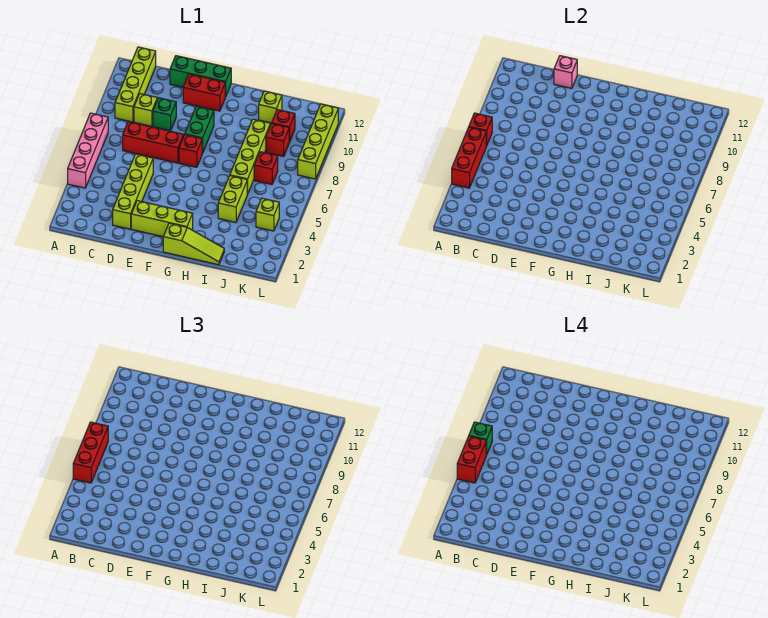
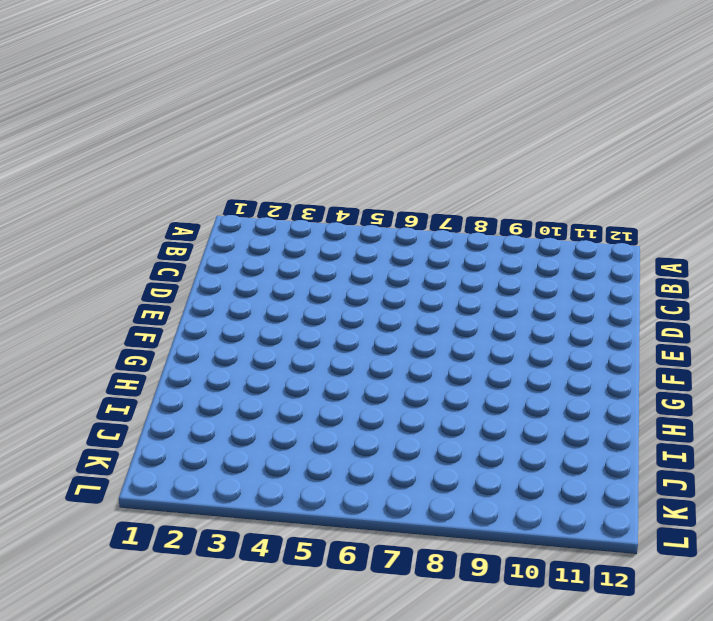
none -> pink 1x4 brick [68,113,108,188]
none -> lime 1x4 brick [115,47,156,122]
none -> red 1x3 brick [123,122,184,163]

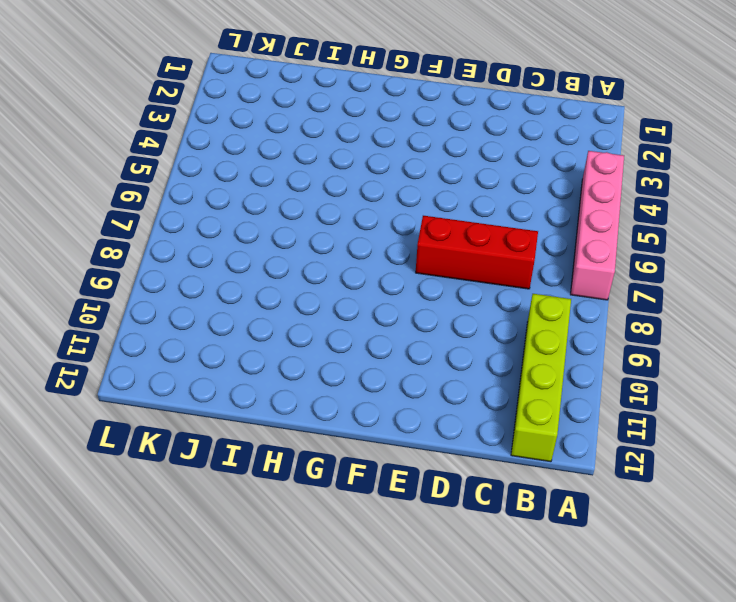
none -> lime 1x1 brick [134,94,157,126]
none -> lime 1x4 brick [113,154,153,229]
none -> green 1x1 brick [153,98,176,131]

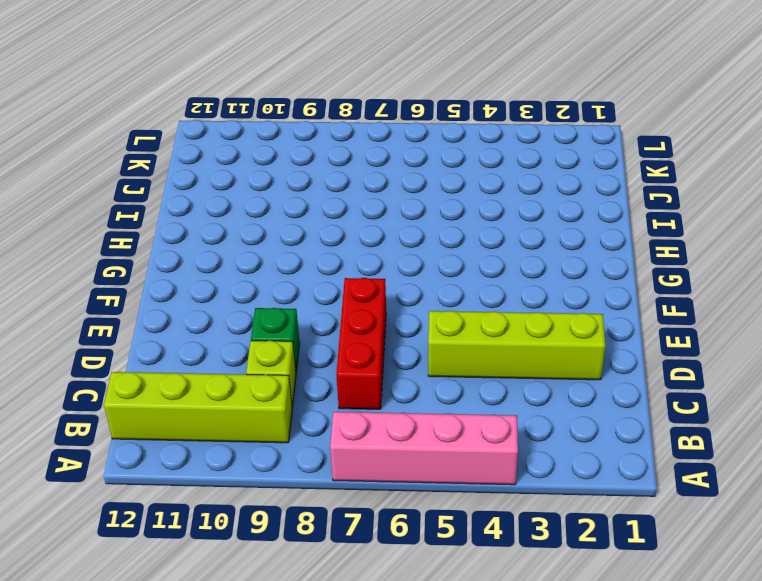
none -> green 1x3 brick [170,56,231,97]
none -> lime 1x3 brick [131,201,193,237]
none -> red 1x2 brick [183,74,225,111]

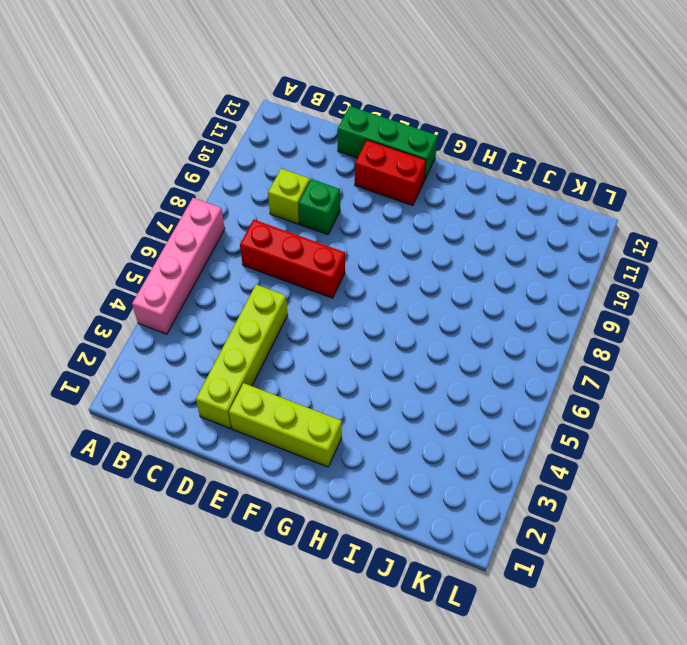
none -> lime 1x4 brick [115,47,156,122]
none -> red 1x1 brick [179,135,202,167]
none -> green 1x2 brick [185,106,214,153]

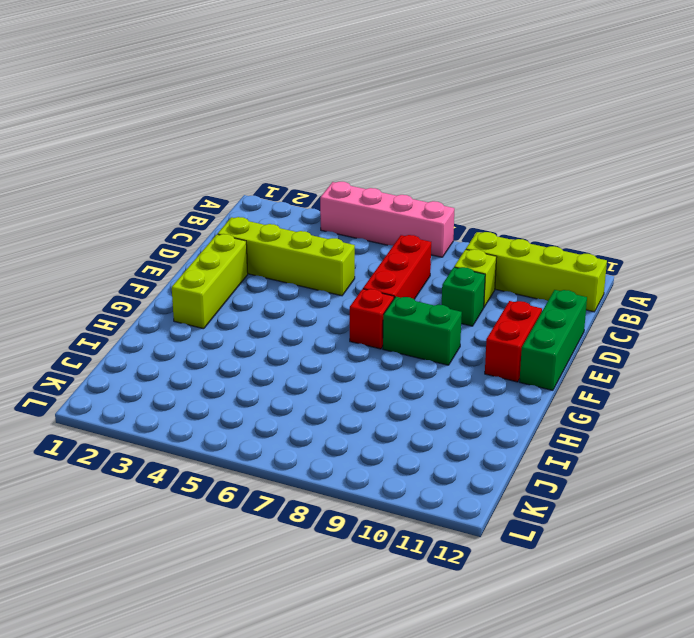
none -> lime 1x3 slope [163,223,224,265]
none -> lime 1x2 brick [218,176,247,222]
none -> lime 1x4 brick [230,119,270,194]

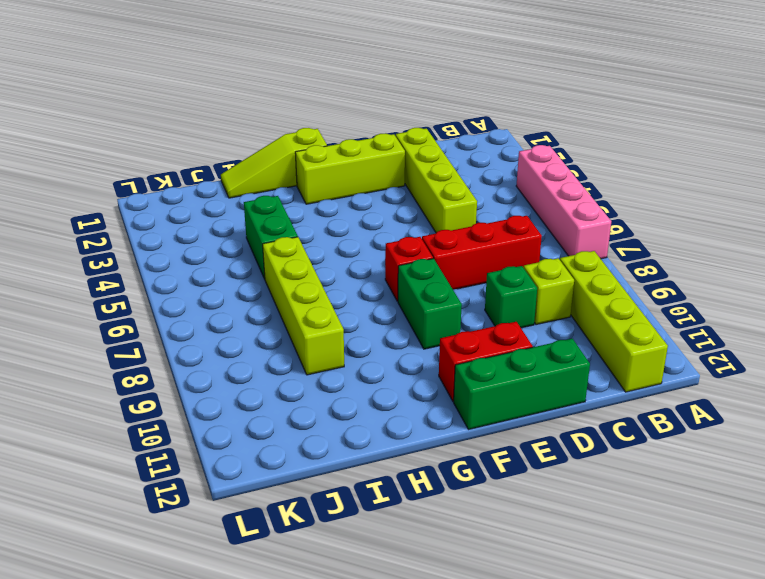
green 1x2 brick [244,196,298,279] -> lime 1x2 brick [218,176,247,222]
none -> lime 1x1 brick [259,91,282,123]
none -> red 1x1 brick [254,152,278,184]
none -> red 1x1 brick [266,124,289,156]

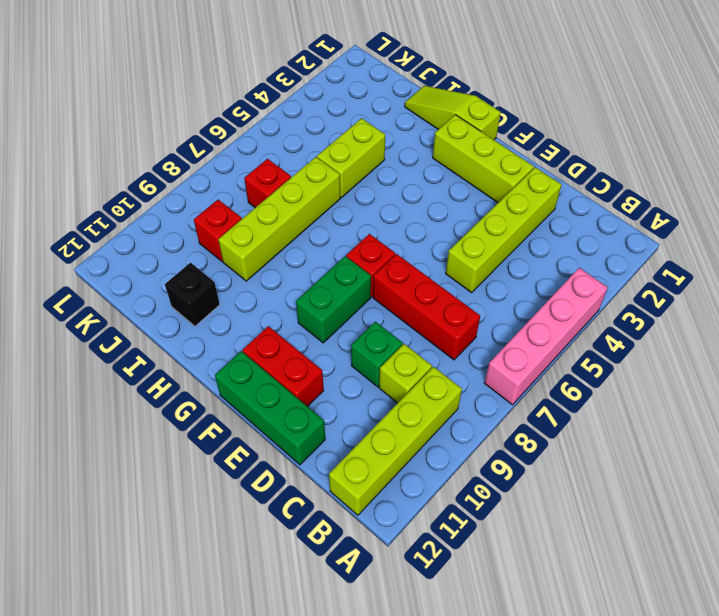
black 1x1 brick [165,263,220,326] -> lime 1x1 brick [259,91,282,123]
none -> red 1x1 brick [272,109,295,142]
none -> lime 1x1 brick [256,198,279,231]
none -> lime 1x4 brick [298,104,338,179]

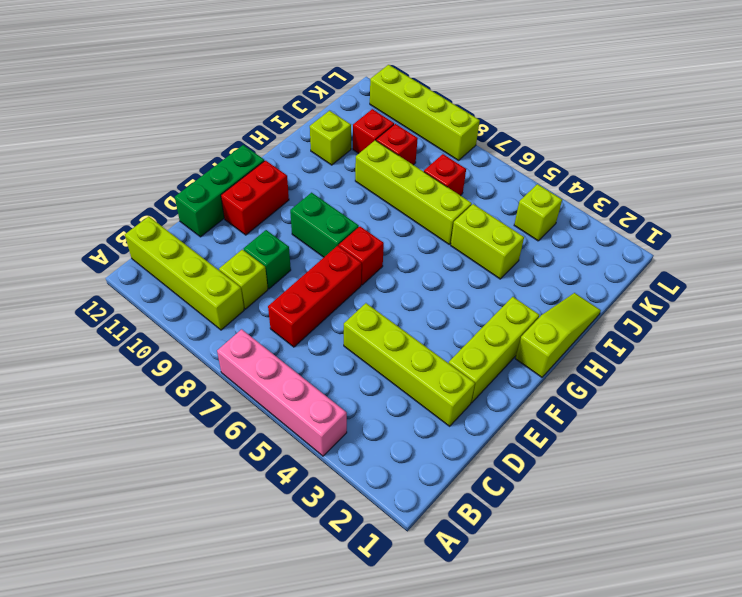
none -> red 1x3 brick [452,127,486,188]
none -> red 1x1 brick [469,113,492,146]
none -> pink 1x1 brick [554,56,577,88]

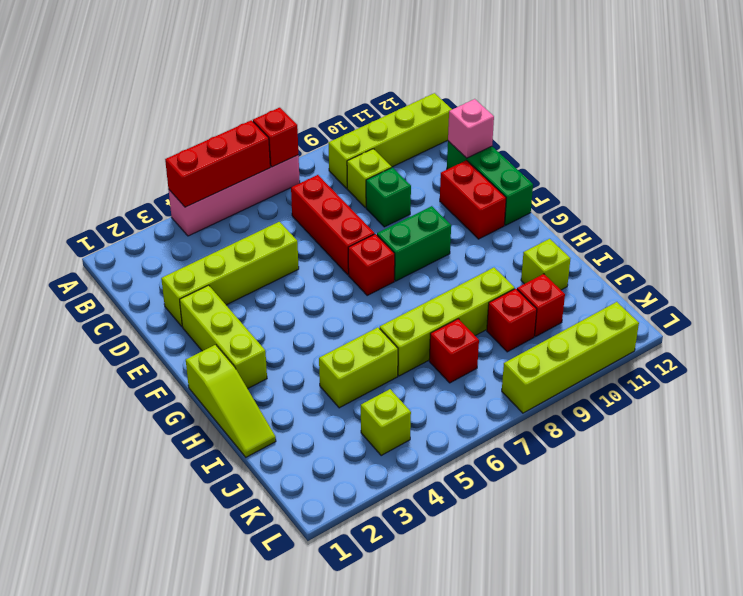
none -> red 1x3 brick [73,422,108,483]
none -> red 1x2 brick [457,436,486,483]
none -> green 1x1 brick [469,422,492,455]

